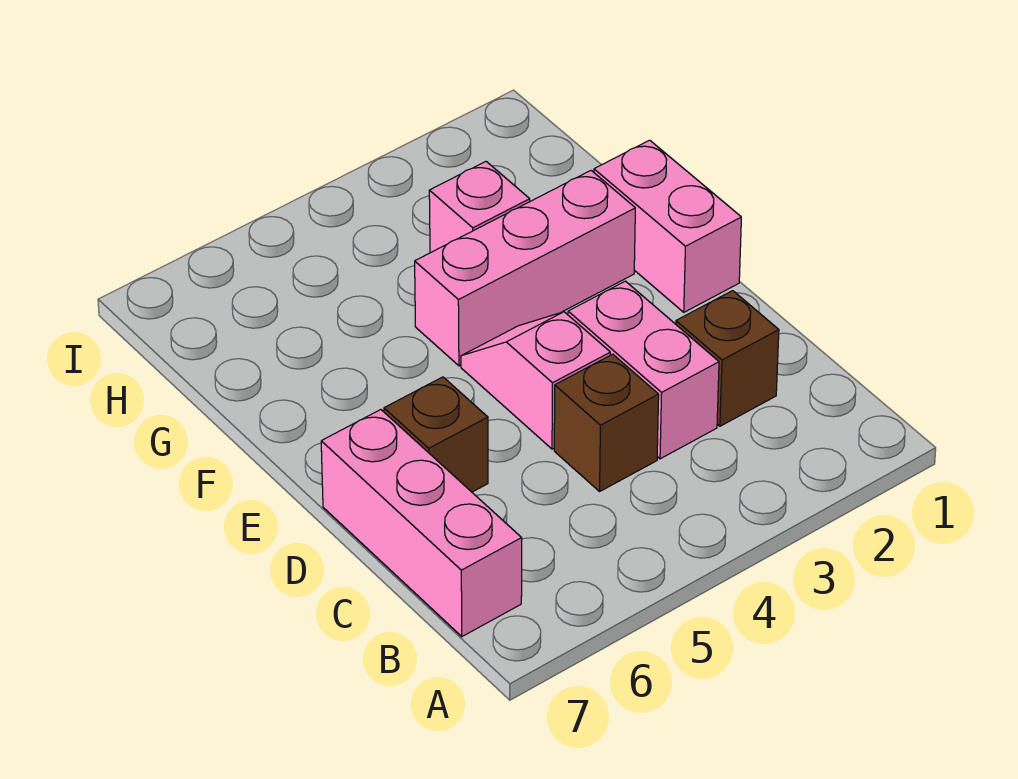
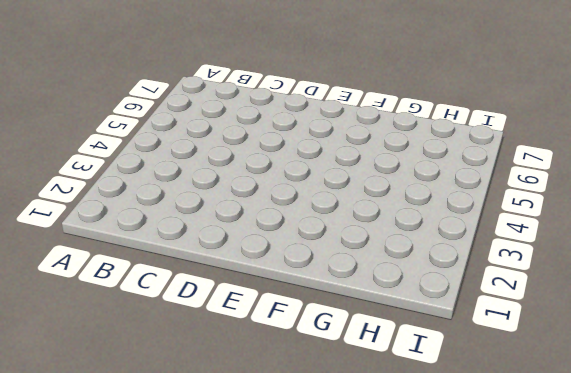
none -> pink 1x3 brick [321,410,522,637]
none -> brown 1x1 brick [676,291,779,426]

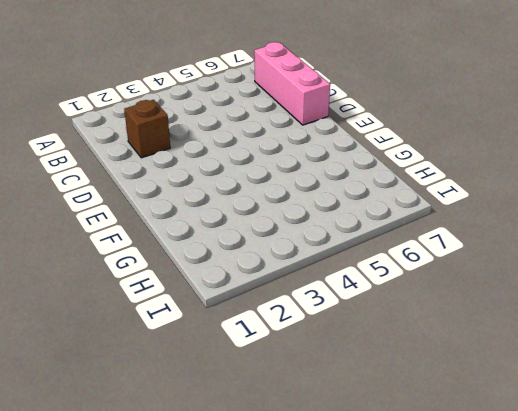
none -> pink 1x2 brick [568,281,719,459]
none -> brown 1x1 brick [554,354,659,491]

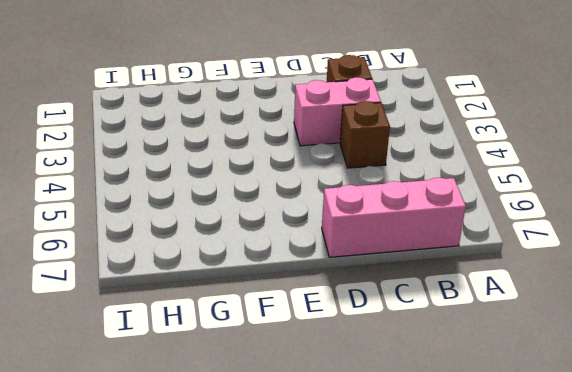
none -> pink 1x2 slope [461,312,610,449]
none -> brown 1x1 brick [384,377,488,492]

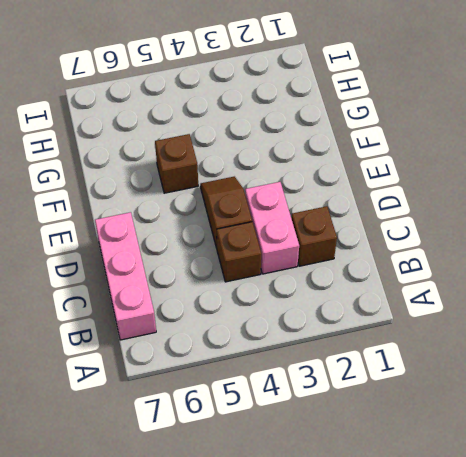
brown 1x2 slope [200,177,252,248] -> pink 1x2 slope [461,312,610,449]
brown 1x1 brick [155,134,198,193] -> brown 1x1 brick moved to [384,377,488,492]
none -> pink 1x2 brick [594,140,741,312]
none -> pink 1x3 brick [415,171,635,366]

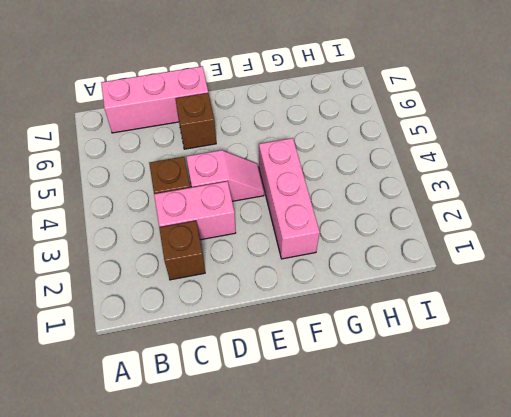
none -> pink 1x2 brick [594,140,741,312]
none -> pink 1x1 brick [429,162,530,253]

